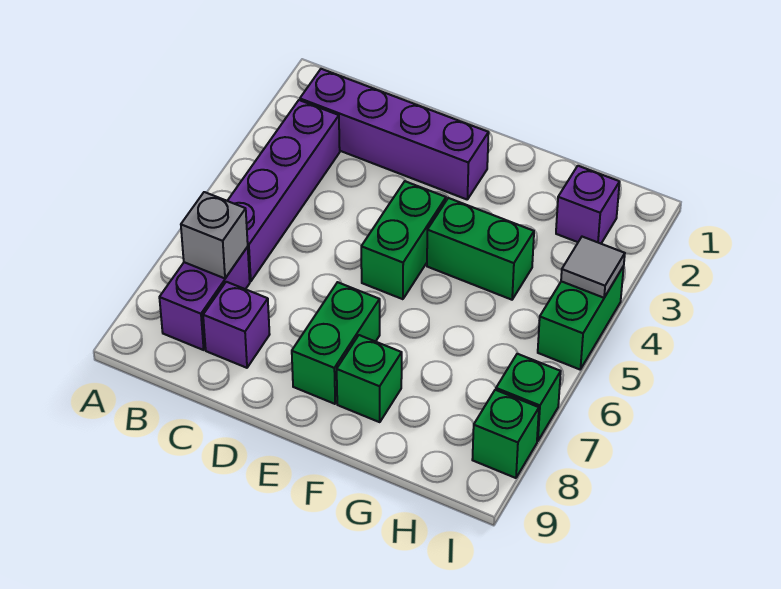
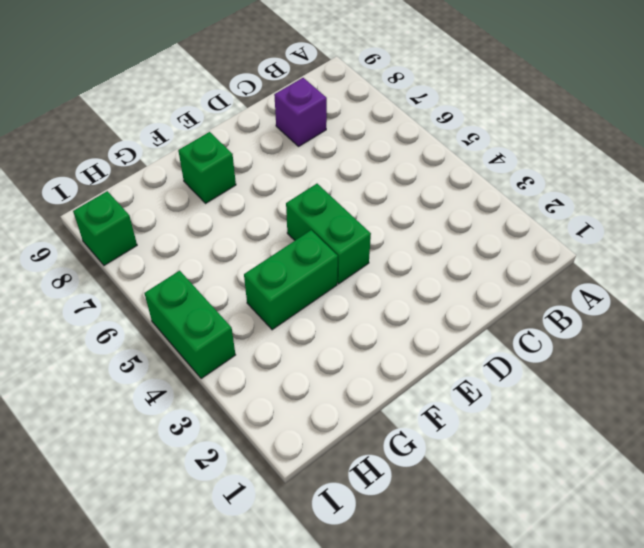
none -> purple 1x4 brick [300,69,489,199]
none -> purple 1x4 brick [228,100,340,281]
none -> purple 1x2 brick [159,247,250,350]

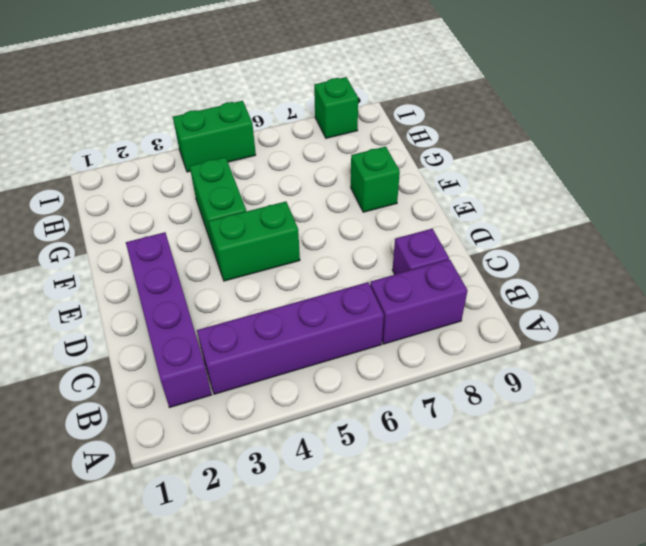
none -> green 1x2 brick [292,282,380,404]
none -> purple 1x1 brick [556,166,620,244]
none -> green 1x1 brick [496,354,561,441]

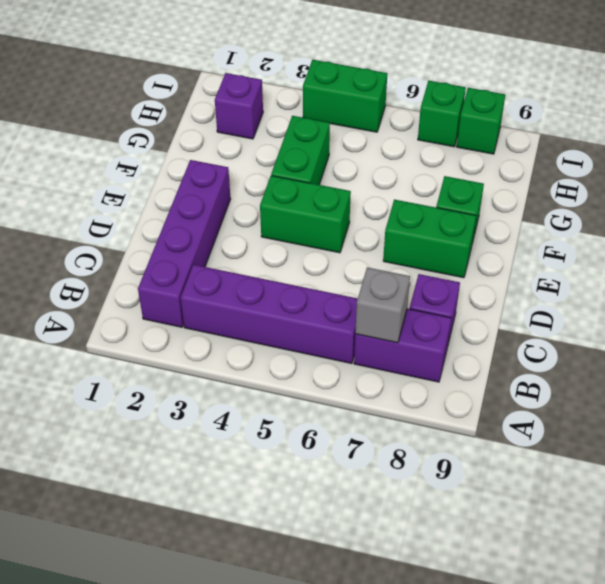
none -> grey 1x1 tile [561,237,625,298]

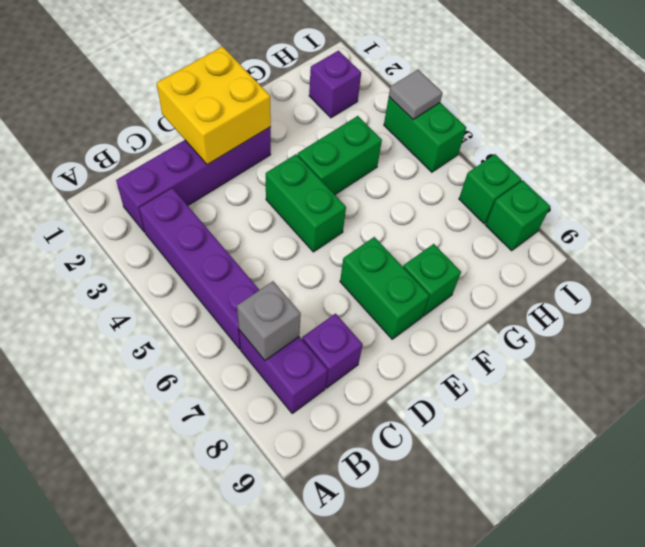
yellow 2x2 brick [157,46,271,165] -> none

